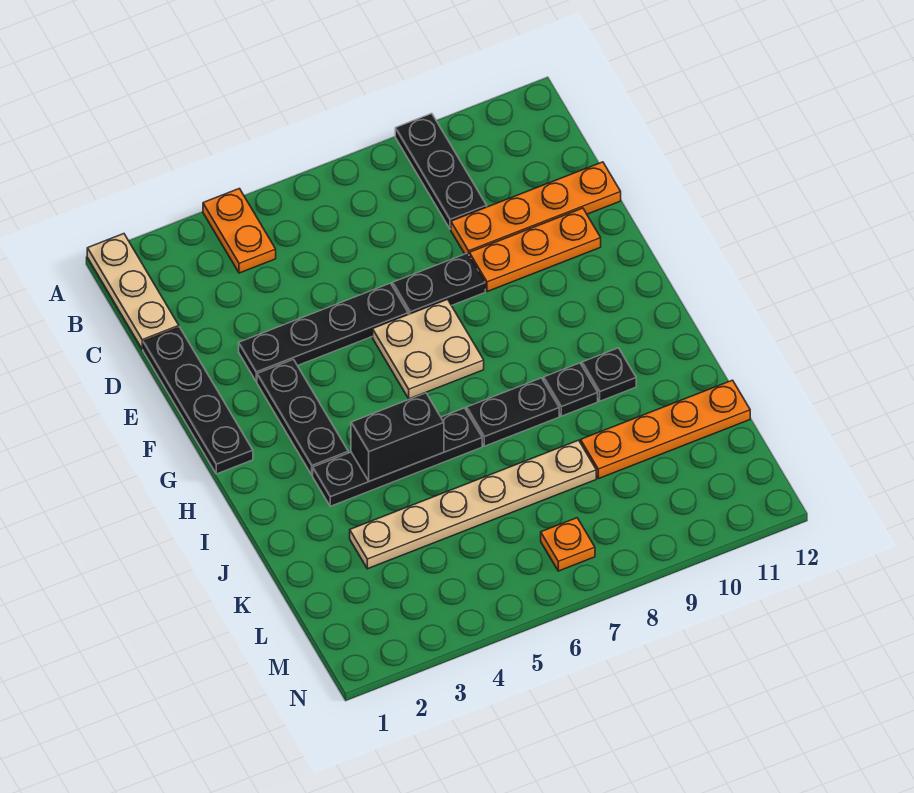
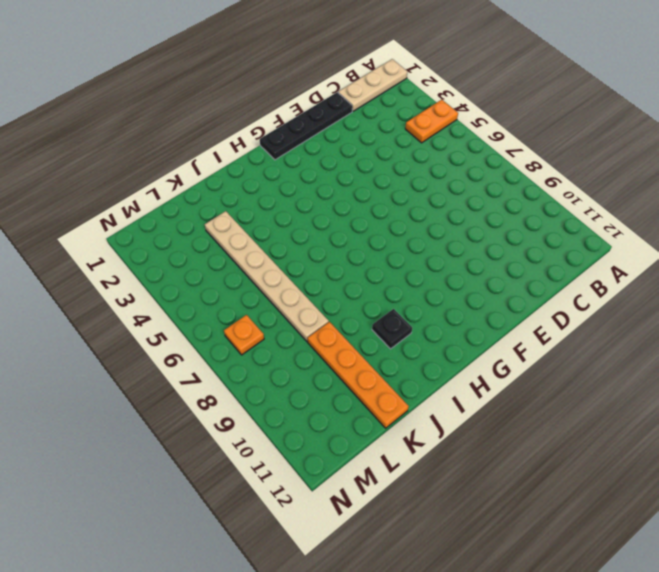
none -> black 1x3 plate [395,113,487,229]
none -> orange 1x4 plate [451,162,621,254]
none -> black 1x4 plate [239,283,408,382]

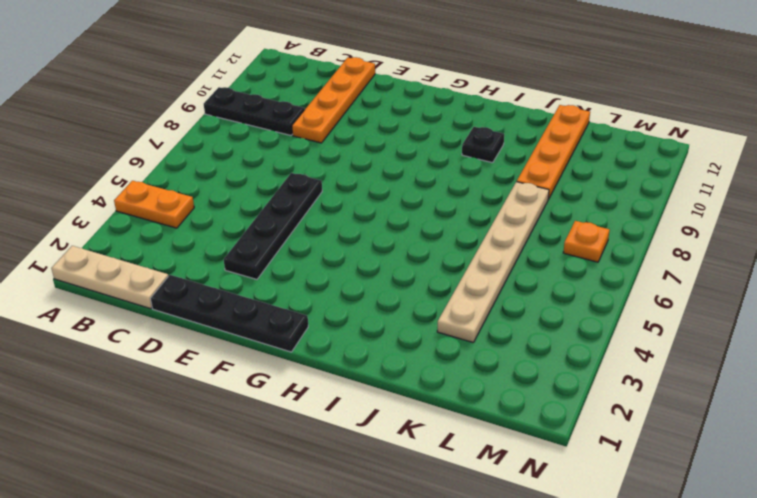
none -> black 1x2 plate [392,253,485,314]
none -> orange 1x3 plate [469,208,601,292]
none -> black 1x3 plate [257,360,348,475]

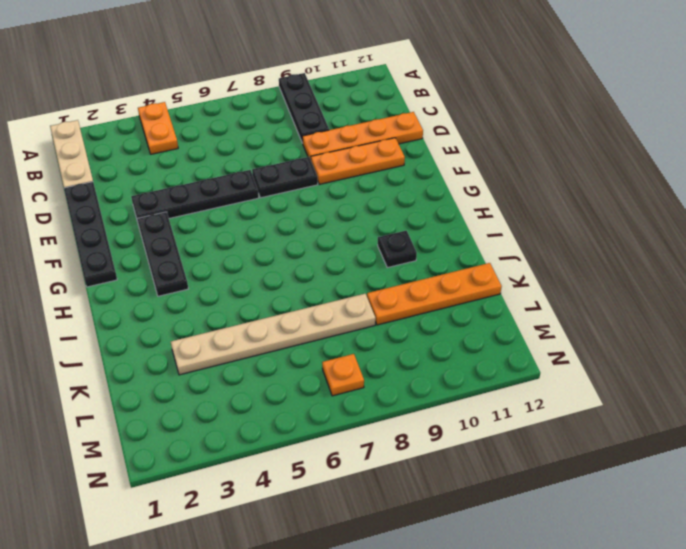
none -> tan 2x2 plate [373,299,484,399]
none -> black 1x4 plate [313,408,482,506]
none -> black 1x2 plate [467,378,559,446]

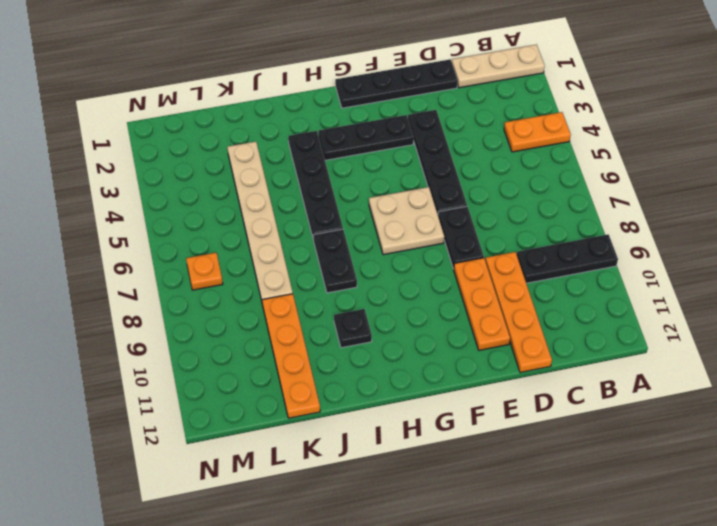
none -> black 1x1 plate [544,363,598,416]
none -> black 1x2 brick [351,393,444,481]

